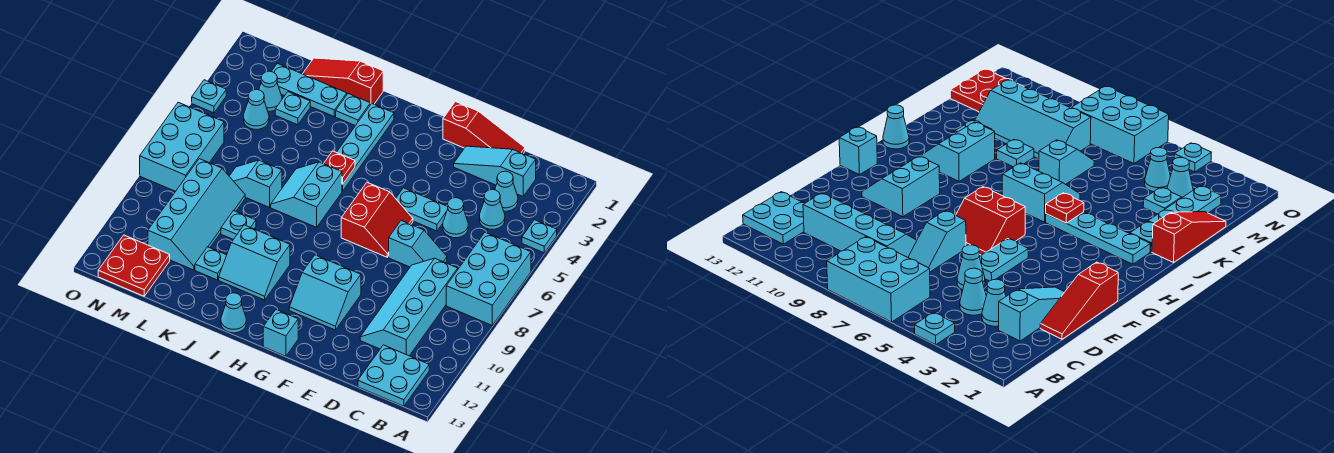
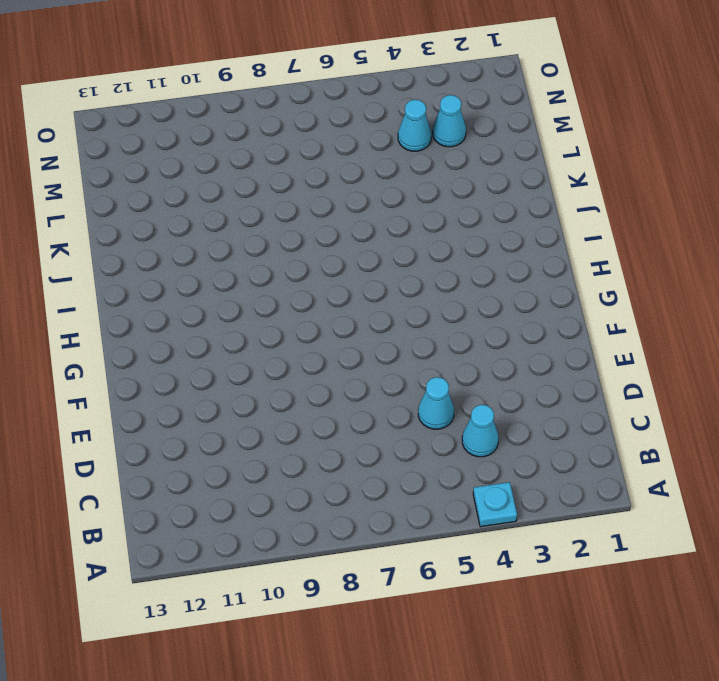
none -> cyan 2x3 brick [446,232,531,325]
none -> cyan 2x2 plate [358,345,429,406]
none -> cyan 1x3 slope [454,146,536,196]
none -> cyan 1x1 cone [495,171,518,211]

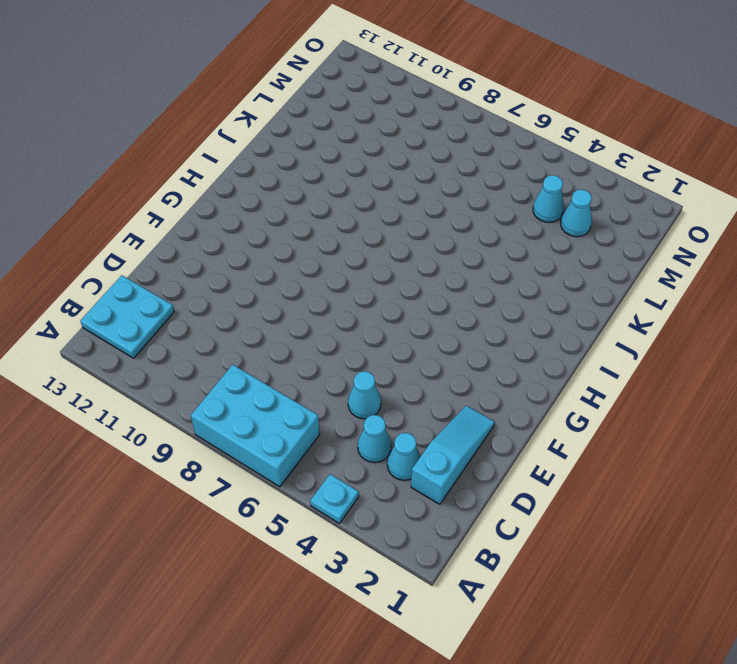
none -> cyan 2x4 slope [360,258,458,356]
none -> red 1x3 slope [443,102,525,154]
none -> cyan 1x2 slope [389,221,447,267]
none -> cyan 1x2 plate [396,188,448,231]

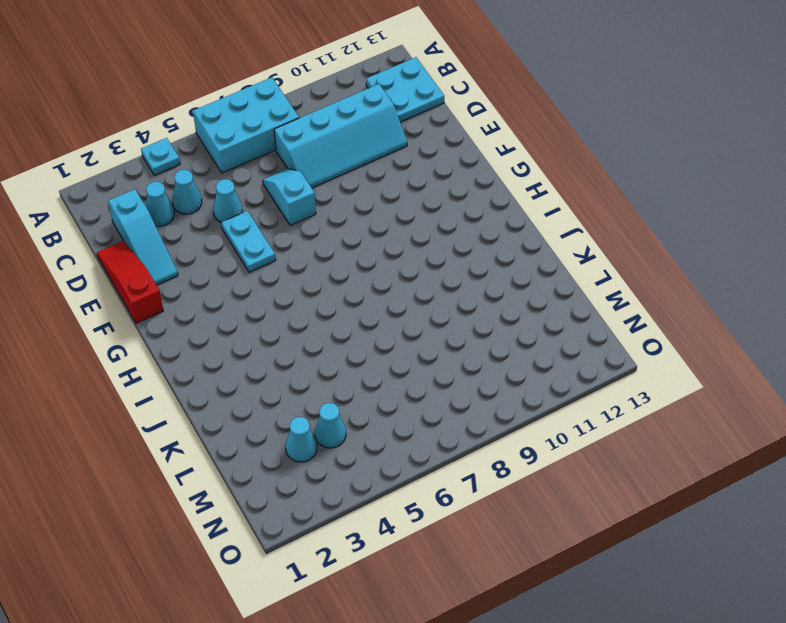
none -> red 2x2 slope [341,182,413,257]
none -> cyan 2x2 slope [289,255,361,330]
none -> cyan 1x1 brick [263,310,298,356]
none -> cyan 1x4 plate [337,104,394,191]

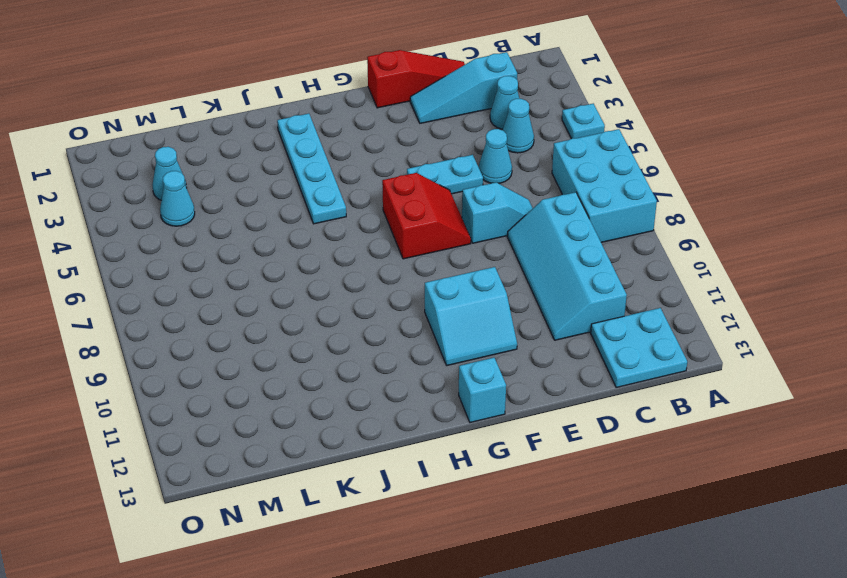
none -> cyan 2x2 slope [271,162,342,227]
none -> cyan 2x2 slope [219,225,290,300]
none -> cyan 1x1 cone [221,293,246,333]
none -> red 1x3 slope [303,58,383,105]

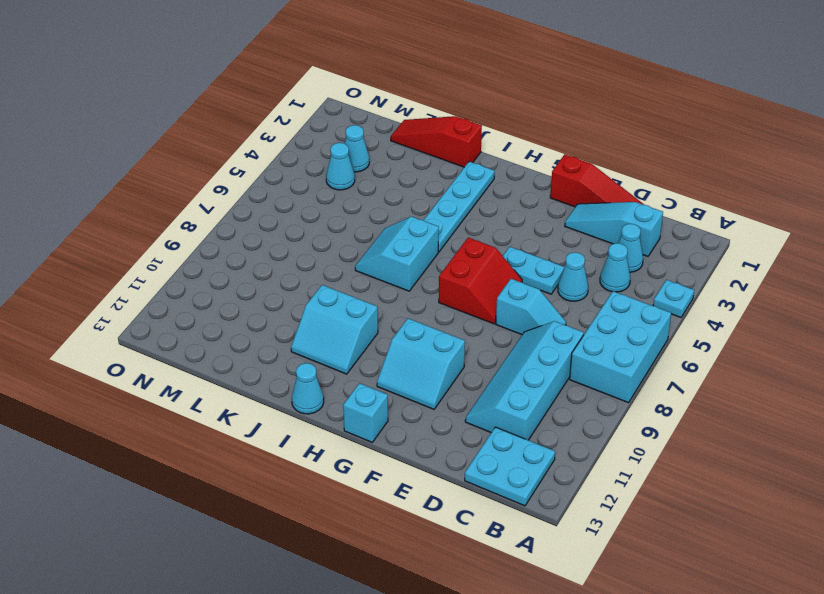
none -> cyan 1x1 plate [336,94,370,126]
none -> cyan 1x3 plate [271,63,347,116]
none -> cyan 1x2 slope [229,160,282,207]
none -> cyan 1x1 plate [221,211,256,240]

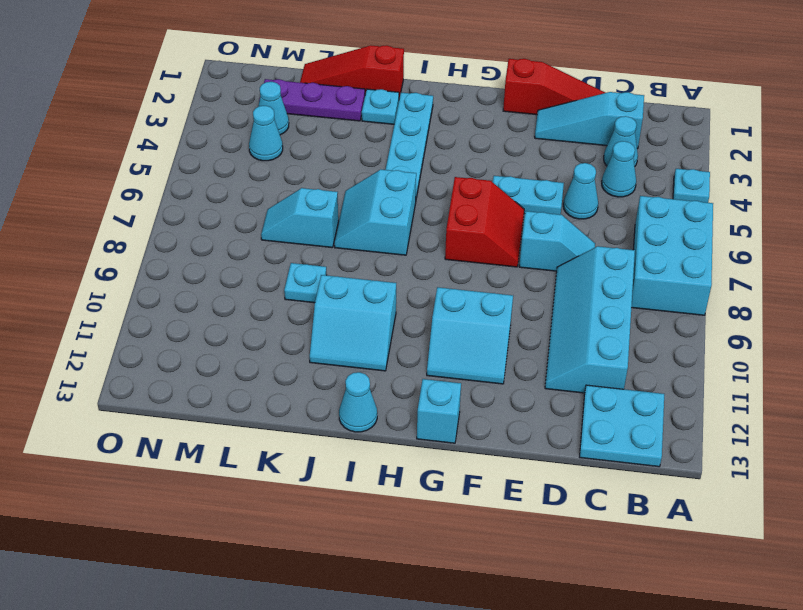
purple 1x3 plate [259,79,365,121] -> cyan 1x3 plate [271,63,347,116]
none -> cyan 1x1 plate [195,247,227,280]
none -> cyan 1x1 plate [275,92,310,125]
none -> cyan 2x4 slope [148,159,245,270]
none -> red 2x2 plate [98,235,170,296]

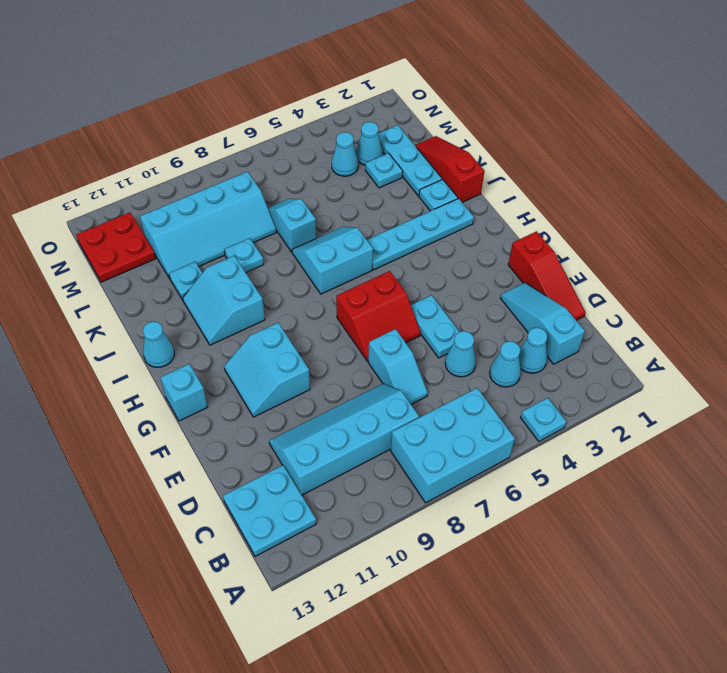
none -> cyan 2x3 brick [140,102,224,191]
none -> cyan 1x1 plate [192,80,226,113]
none -> red 1x1 plate [324,151,355,184]

